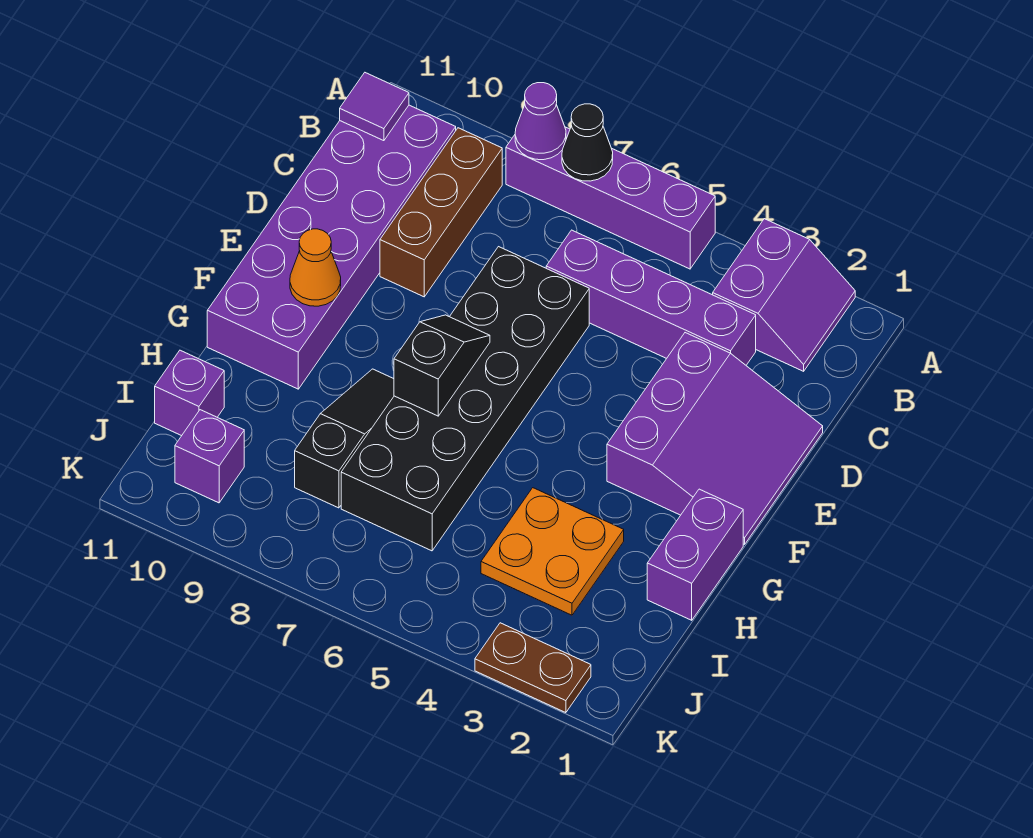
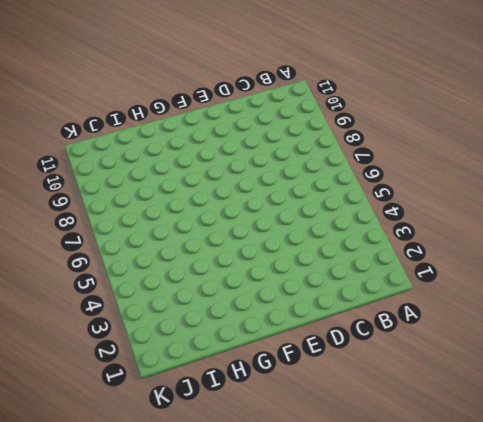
none -> purple 2x2 slope [713,219,855,371]
none -> purple 1x4 brick [506,127,715,269]
none -> brown 1x3 brick [380,128,502,297]

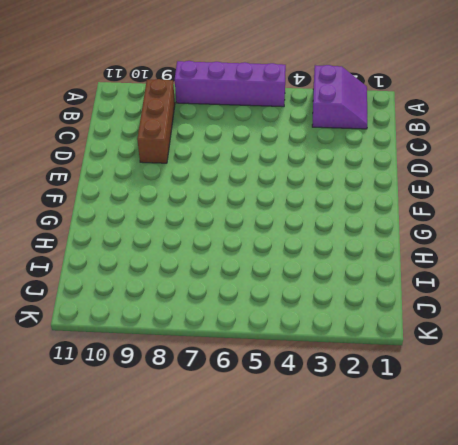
none -> purple 2x6 brick [207,105,456,389]
none -> purple 1x4 brick [546,230,756,365]
none -> purple 3x3 slope [607,333,823,544]

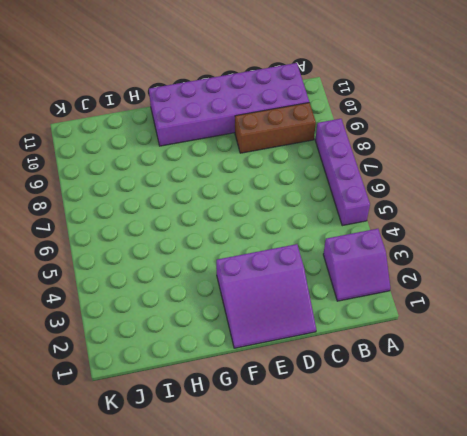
none -> purple 1x4 brick [546,230,756,365]
none -> black 2x6 brick [341,247,589,551]
none -> purple 1x2 brick [647,489,743,620]

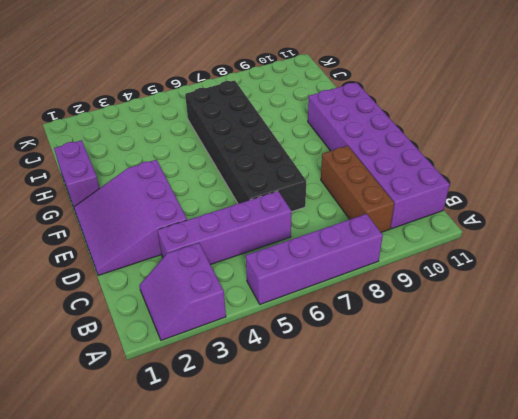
none -> black 1x3 slope [295,369,394,508]
none -> orange 2x2 plate [481,488,624,615]
none -> purple 1x1 brick [155,350,224,436]

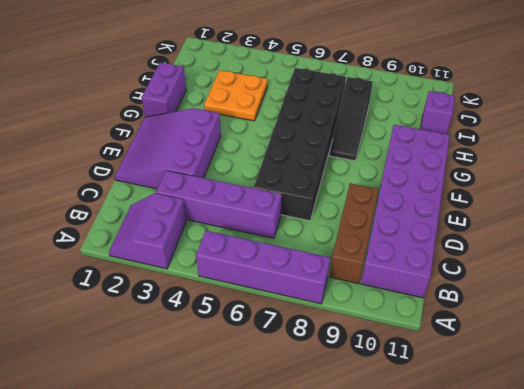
none -> purple 1x1 brick [175,410,244,503]
none -> brown 1x2 plate [475,623,591,713]
none -> black 1x1 cone [562,104,613,181]

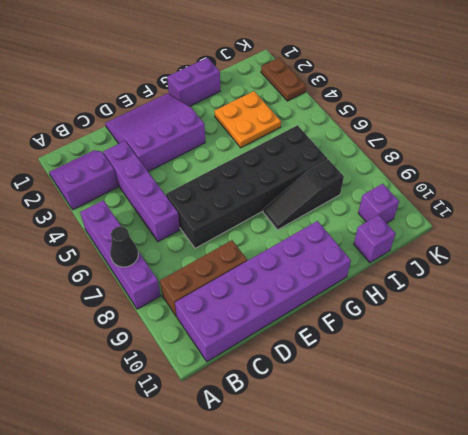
none -> purple 1x1 cone [515,83,566,160]
none -> purple 1x1 tile [340,73,409,141]
none -> black 1x2 slope [394,315,490,416]

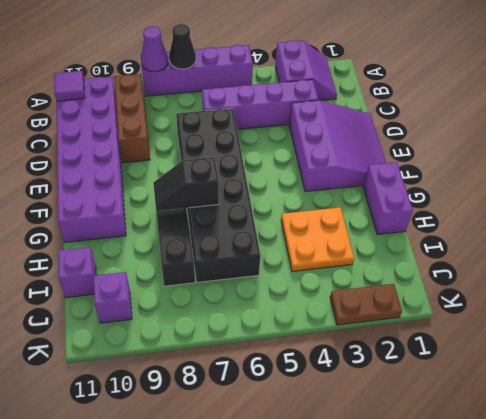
black 1x2 slope [153,157,219,211] -> black 1x2 slope turned to [394,315,490,416]
none -> orange 1x1 cone [290,229,341,306]

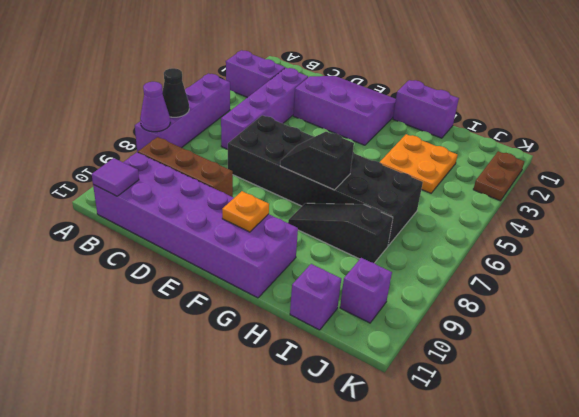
orange 1x1 plate [222,191,269,232] -> orange 1x1 cone [290,229,341,306]

